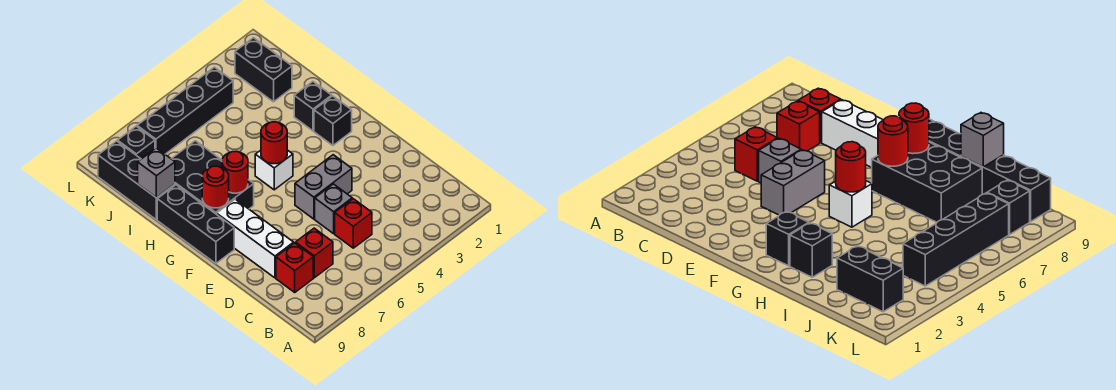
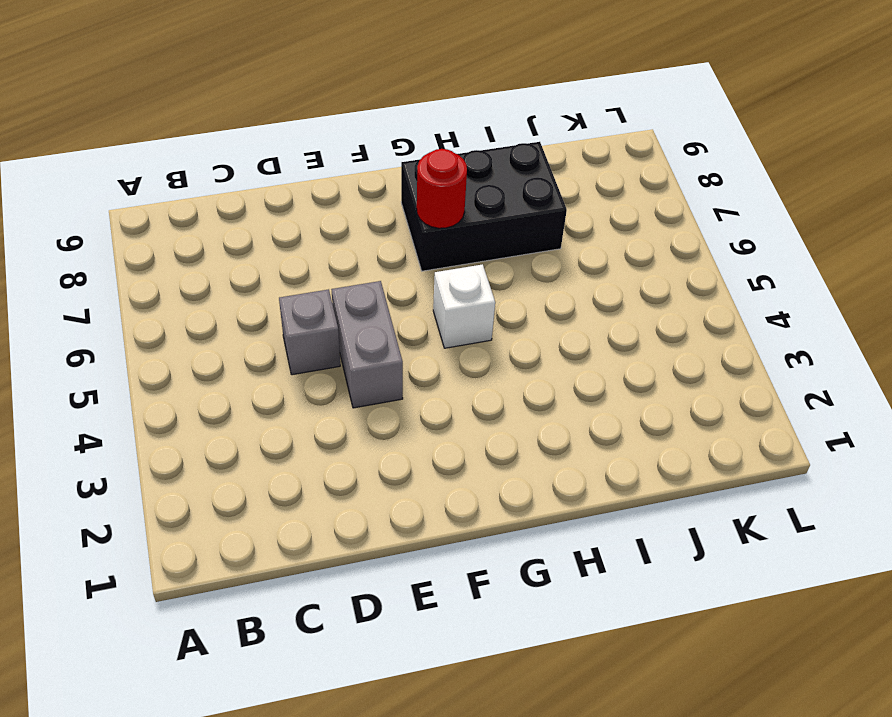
none -> red 1x1 brick [335,199,372,248]
none -> red 1x1 brick [296,228,333,278]
none -> red 1x1 brick [276,243,313,292]

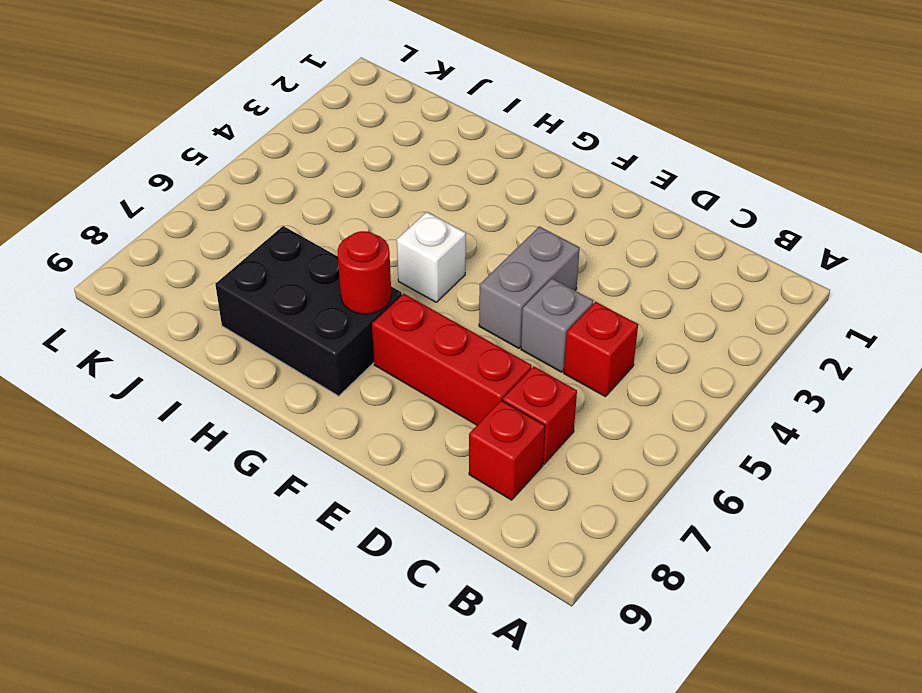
red 1x3 brick [372,294,532,425] -> none
none -> white 1x3 brick [217,199,294,278]
none -> black 1x3 brick [157,185,234,264]
none -> black 1x1 brick [314,96,352,145]

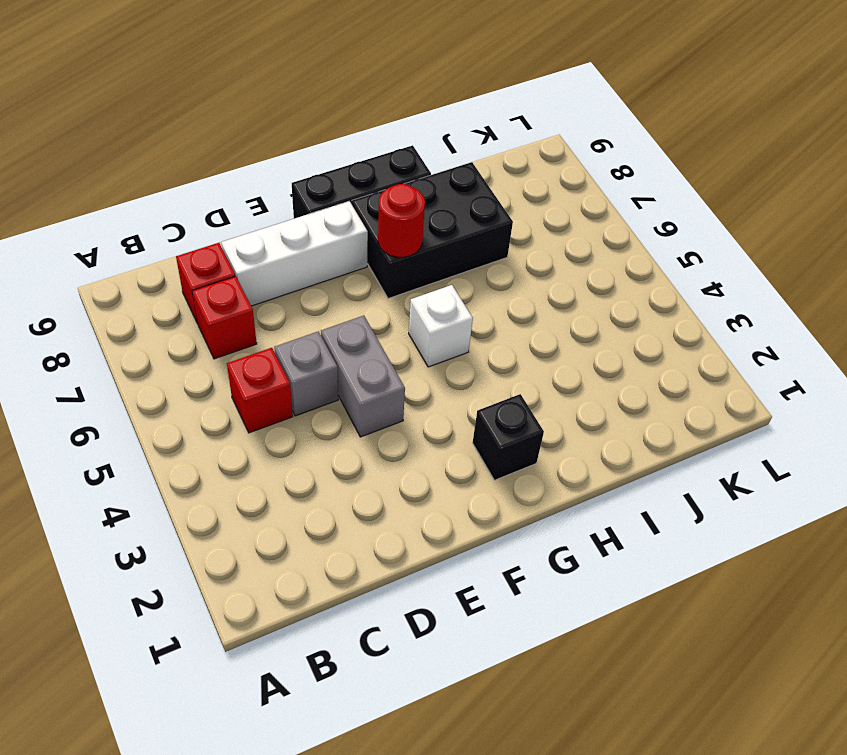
none -> black 1x1 brick [294,82,332,131]
none -> black 1x3 brick [98,141,175,220]
none -> black 1x2 brick [235,38,292,102]

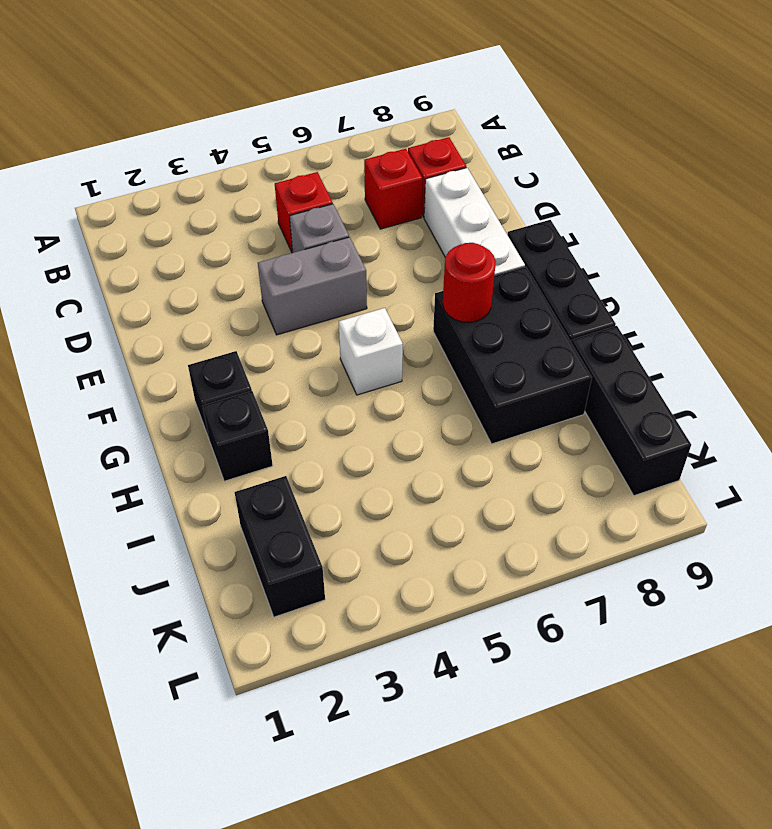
none -> black 1x4 brick [137,67,233,154]
none -> black 1x1 brick [118,126,155,159]
none -> red 1x1 round brick [261,122,287,164]

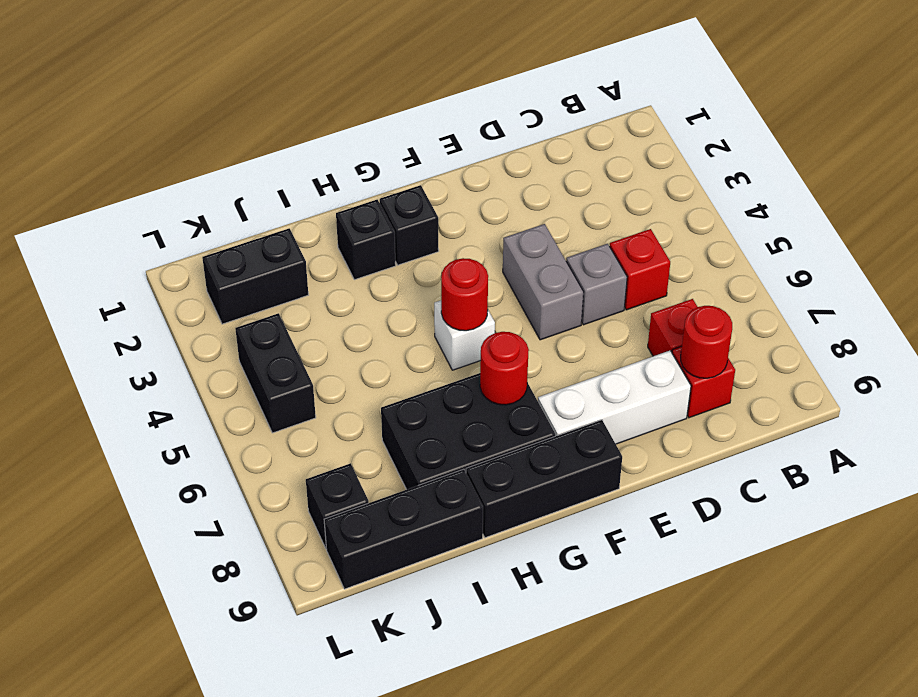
red 1x1 round brick [681,306,732,378] -> red 1x1 round brick moved to [202,166,229,208]
black 1x2 brick [235,313,316,433] -> black 1x4 brick [137,67,233,154]
none -> grey 1x1 brick [138,148,175,198]

